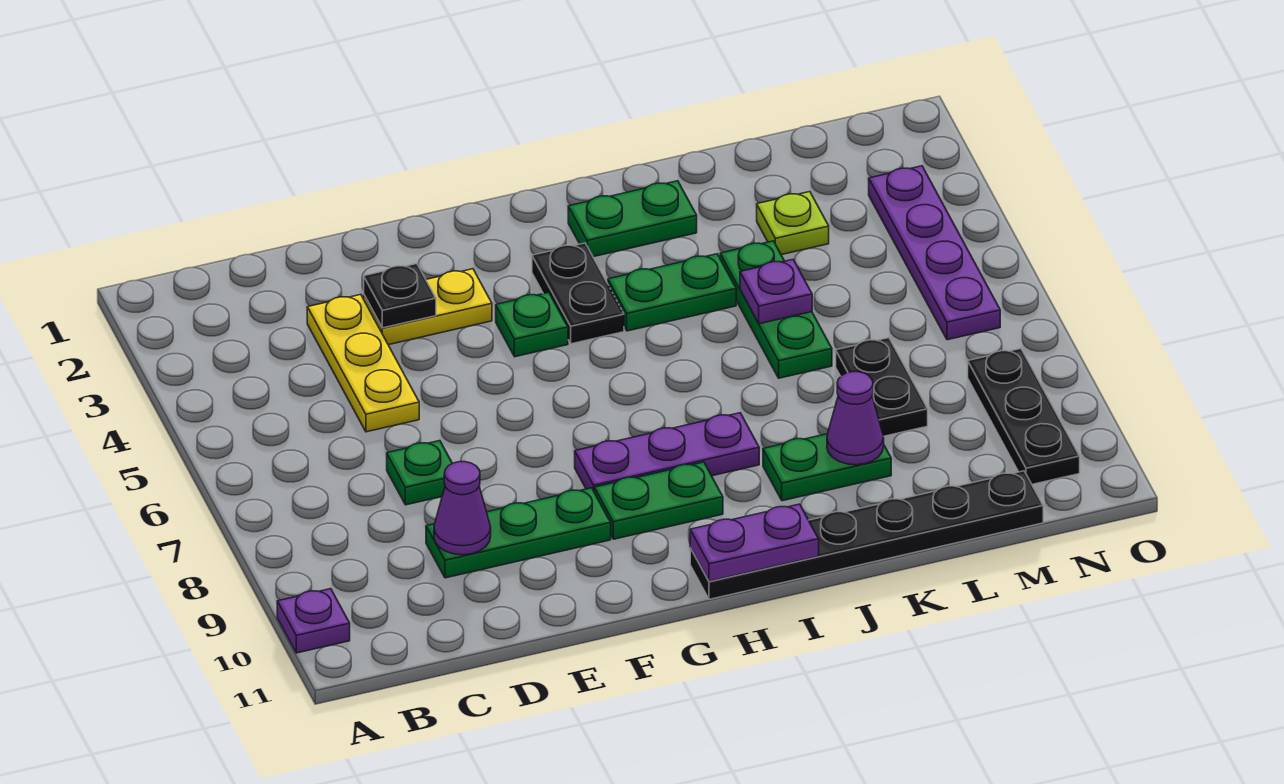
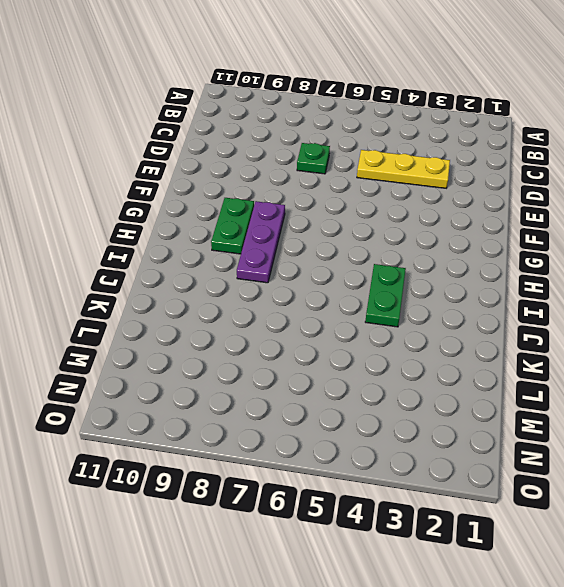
none -> purple 1x1 plate [277,589,350,653]
none -> green 1x3 plate [426,488,611,578]
none -> yellow 1x2 plate [364,269,492,345]

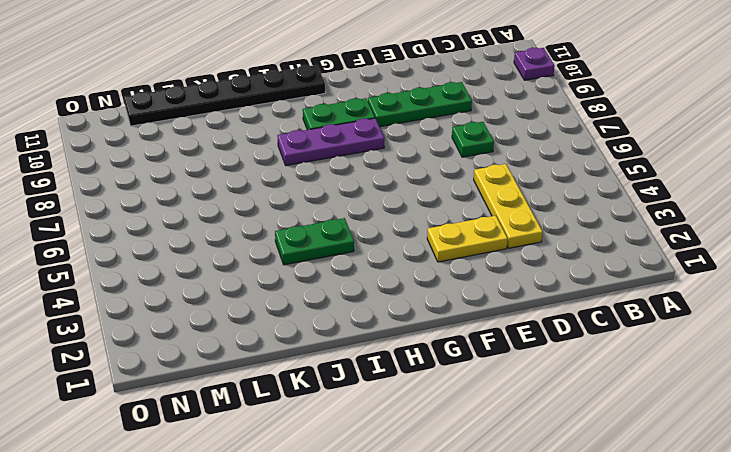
none -> green 1x1 plate [496,292,568,357]
none -> black 1x2 plate [532,243,624,344]
none -> green 1x2 plate [568,181,697,257]

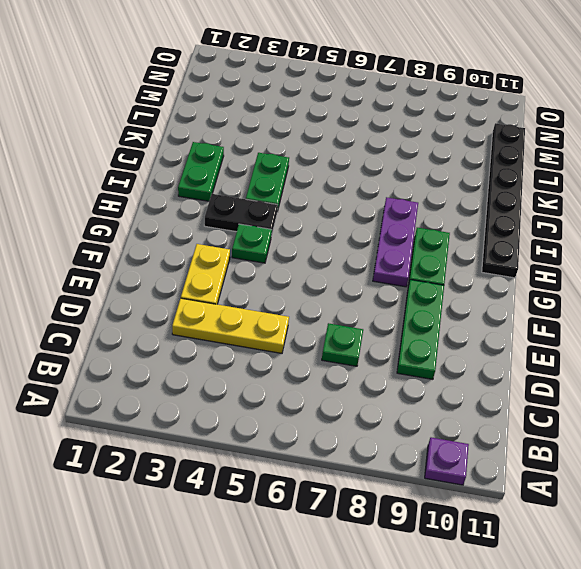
none -> green 1x2 plate [763,434,891,501]
none -> green 1x3 plate [720,241,832,378]
none -> lime 1x1 plate [757,192,829,255]

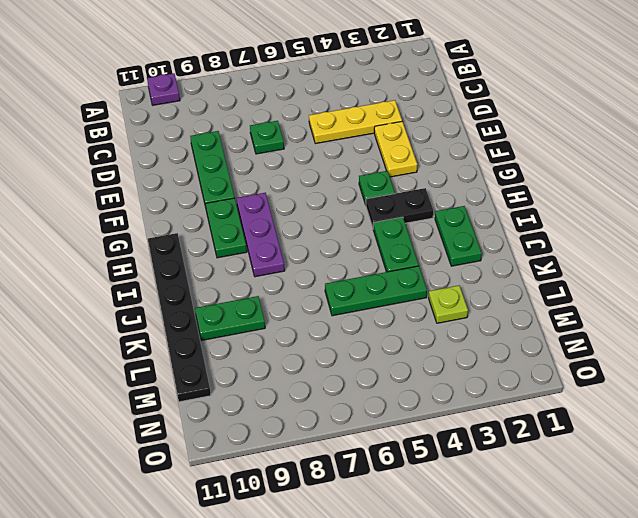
green 1x2 plate [195,296,265,341] -> green 1x2 plate turned to [763,434,891,501]
none -> black 1x2 plate [836,338,928,436]
none -> purple 1x4 plate [869,166,1000,340]
none -> black 1x3 plate [968,348,1080,484]

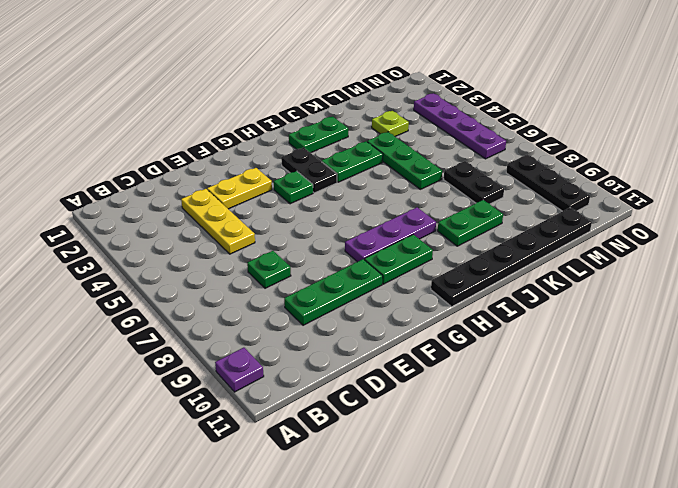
none -> purple 1x1 cone [434,462,491,555]
none -> black 1x1 plate [364,264,436,328]
none -> purple 1x2 plate [690,504,819,581]

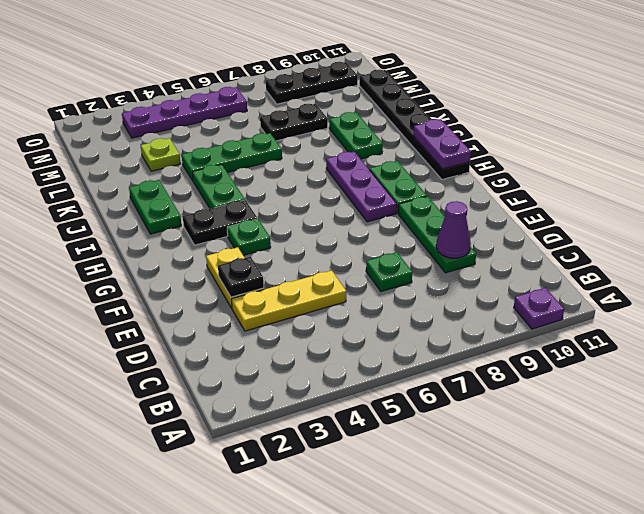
none -> purple 1x1 plate [740,260,812,324]
none -> purple 1x1 cone [827,372,884,465]

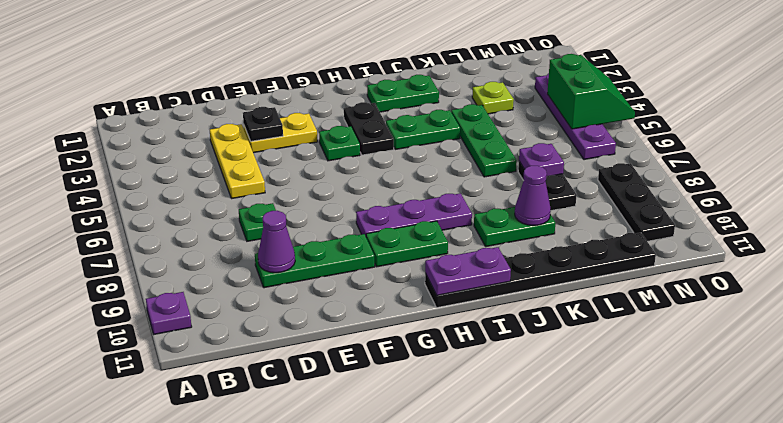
purple 1x1 plate [519,143,564,177] -> purple 1x1 plate moved to [740,260,812,324]
green 2x2 slope [547,54,635,129] -> none

